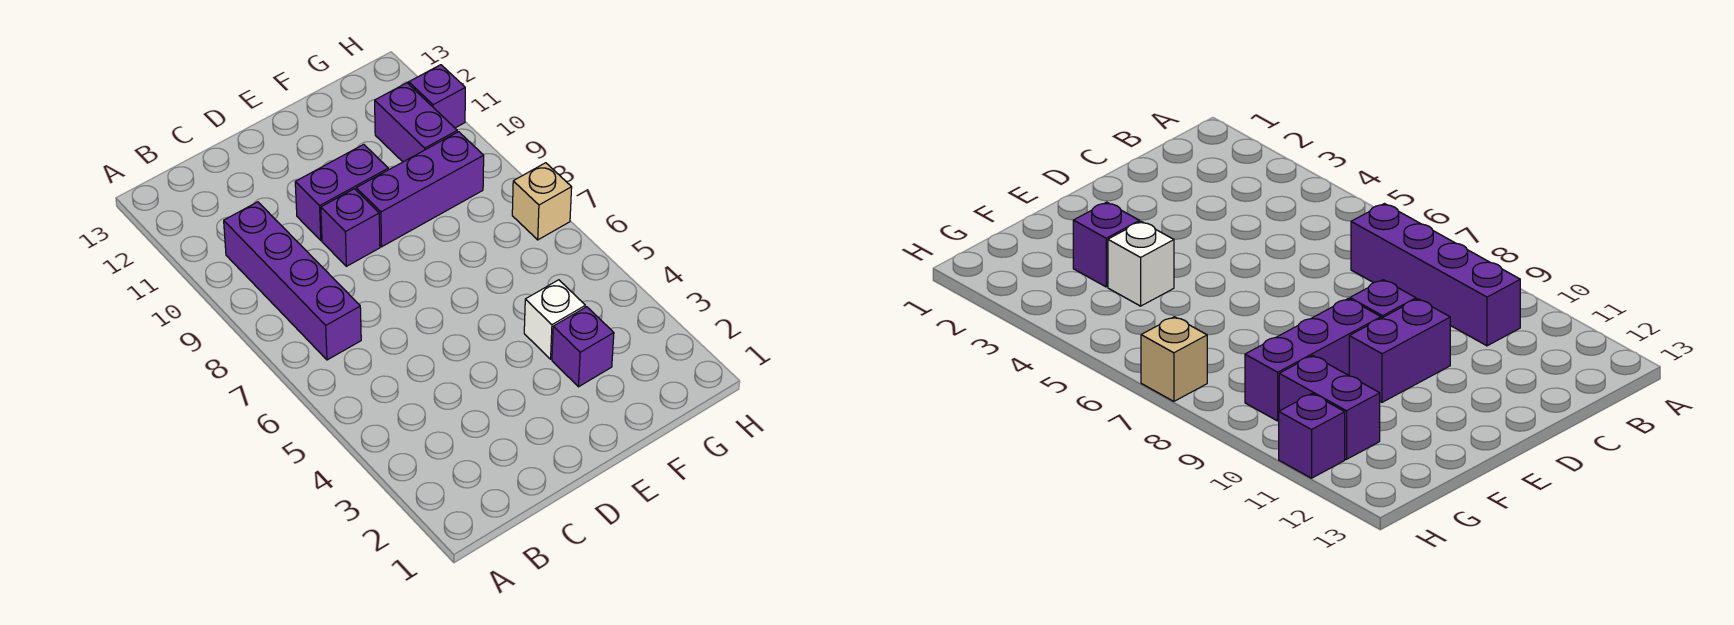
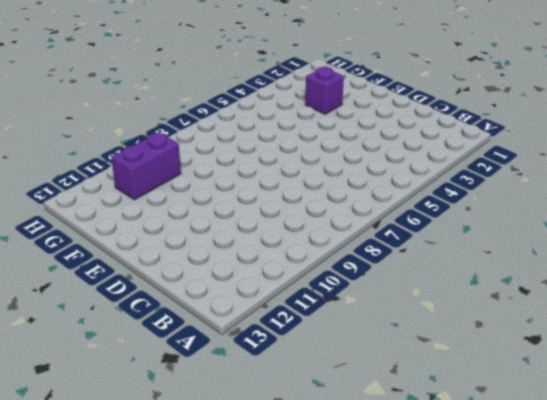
none -> purple 1x4 brick [224,202,361,360]
none -> purple 1x1 brick [321,189,380,266]

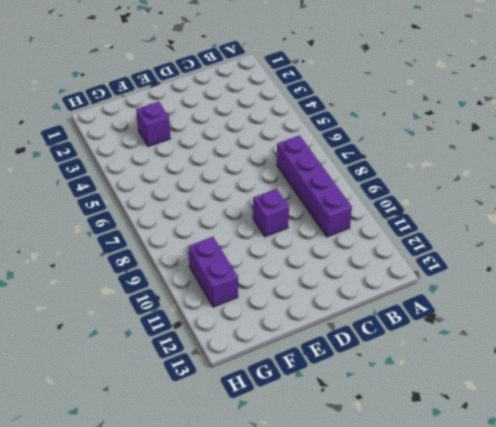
none -> purple 1x2 brick [295,144,388,240]
none -> purple 1x3 brick [356,132,484,247]

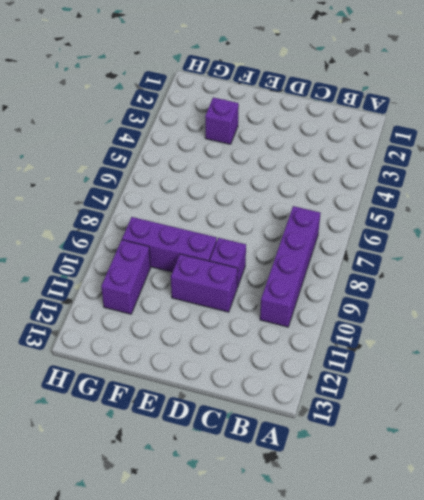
none -> white 1x1 brick [524,280,585,359]
none -> tan 1x1 brick [512,163,572,240]

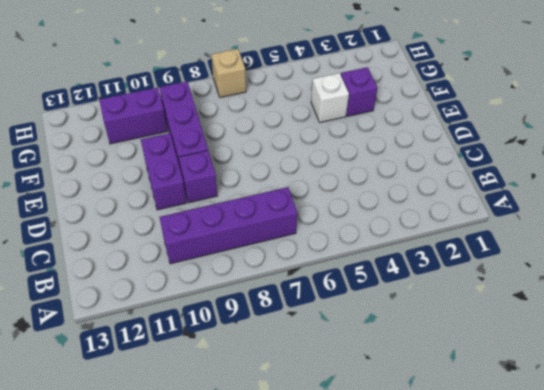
none -> purple 1x1 brick [409,65,465,128]

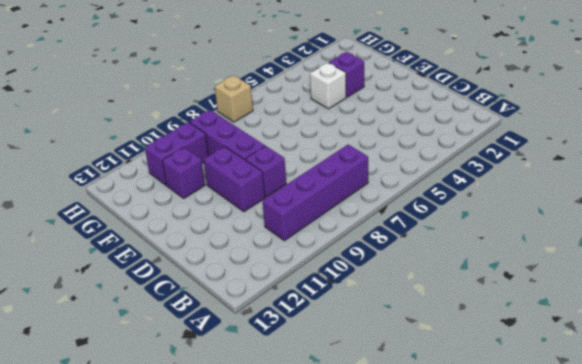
purple 1x1 brick [162,147,205,198] -> purple 1x1 brick moved to [409,65,465,128]

